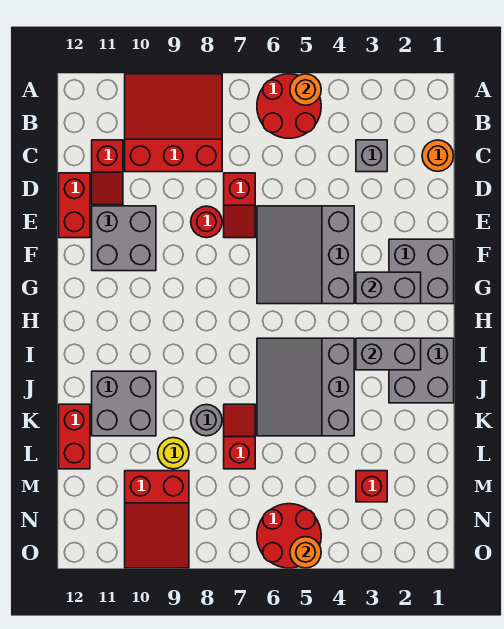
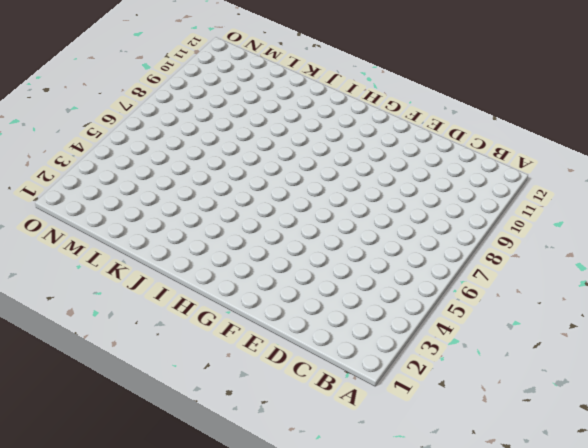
none -> red 2x2 round brick [257,74,321,138]
none -> red 3x3 slope [125,74,222,172]
none -> orange 1x1 round brick [422,140,454,171]

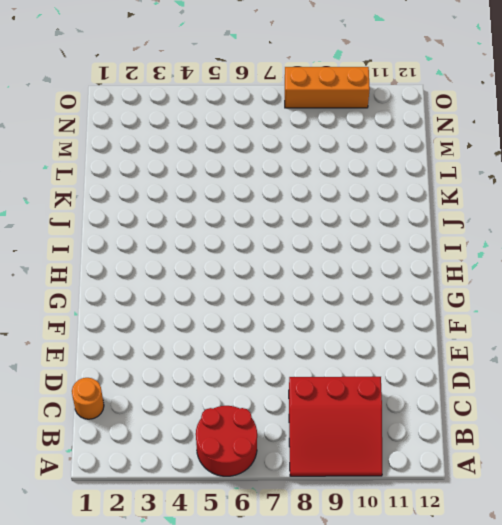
orange 1x3 brick [285,67,370,108] -> red 2x3 slope [125,471,189,568]
none -> grey 1x1 brick [356,140,387,172]
none -> red 1x2 slope [92,140,123,205]
none -> red 1x2 slope [224,173,255,238]

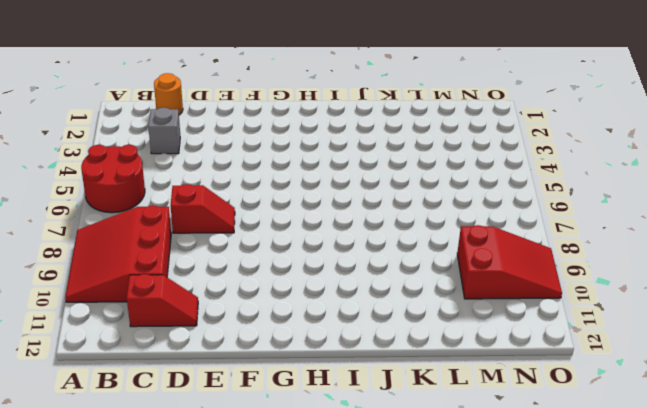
none -> red 1x2 brick [59,173,90,238]
none -> grey 3x3 slope [257,206,354,304]
none -> red 1x1 round brick [191,206,222,238]

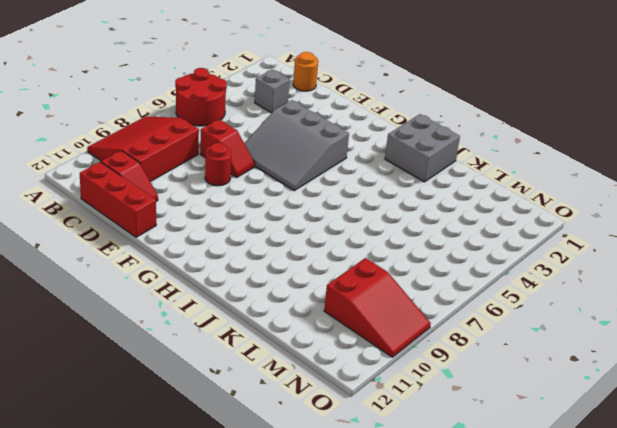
red 1x3 brick [80,162,156,237] -> red 1x2 brick [59,173,90,238]
none -> grey 2x2 brick [92,206,156,271]
none -> grey 2x2 brick [389,239,454,304]
none -> grey 3x3 slope [257,338,354,436]

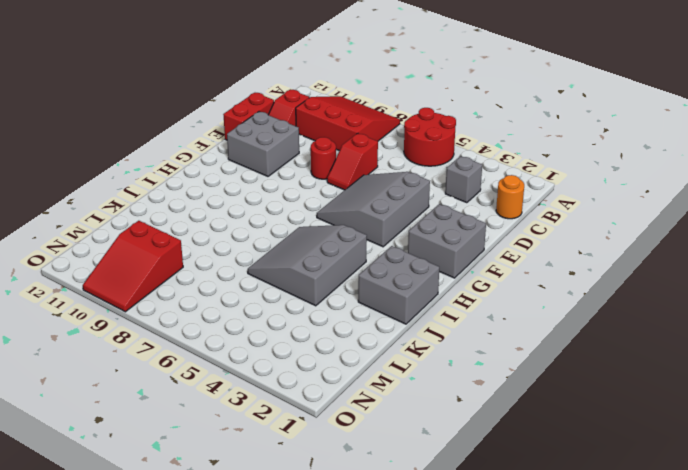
none -> grey 2x2 brick [92,371,156,436]
none -> red 1x2 slope [224,404,255,469]
none -> grey 1x1 round brick [191,405,222,436]

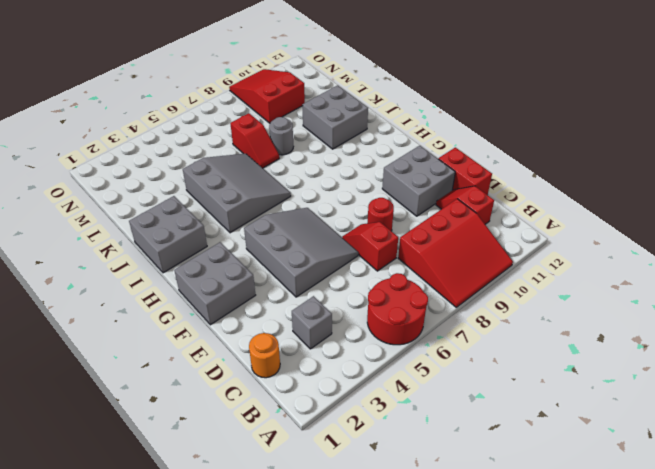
none -> red 1x2 brick [59,404,90,469]
none -> yellow 1x1 round brick [158,438,189,469]
none -> red 1x1 brick [356,471,387,502]

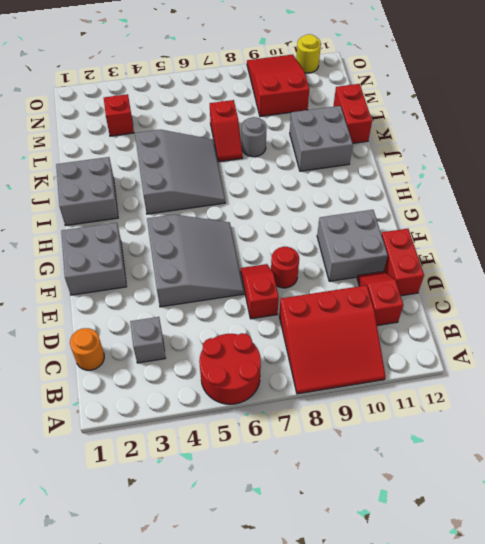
yellow 1x1 round brick [296,34,321,73] -> yellow 1x1 round brick moved to [158,438,189,469]
none -> red 2x2 round brick [257,504,321,568]
none -> orange 1x1 round brick [290,74,321,105]
none -> grey 1x2 brick [356,272,421,304]

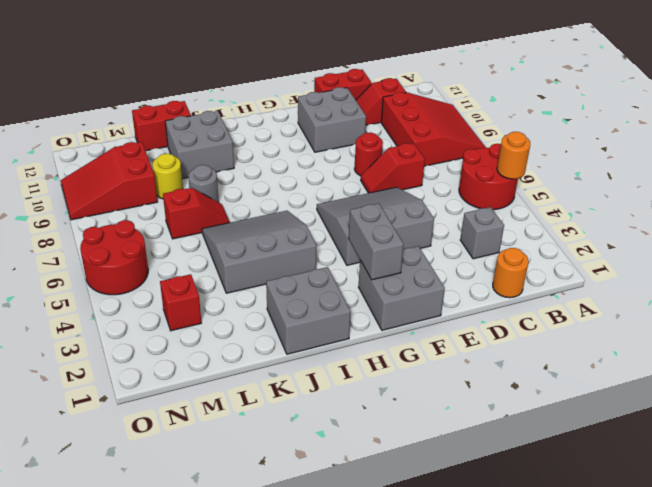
none -> grey 1x2 brick [356,338,421,370]
none -> orange 1x1 round brick [290,537,321,568]

